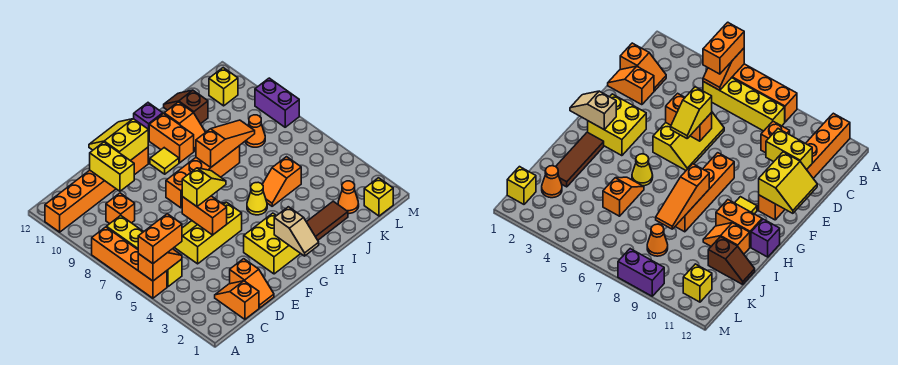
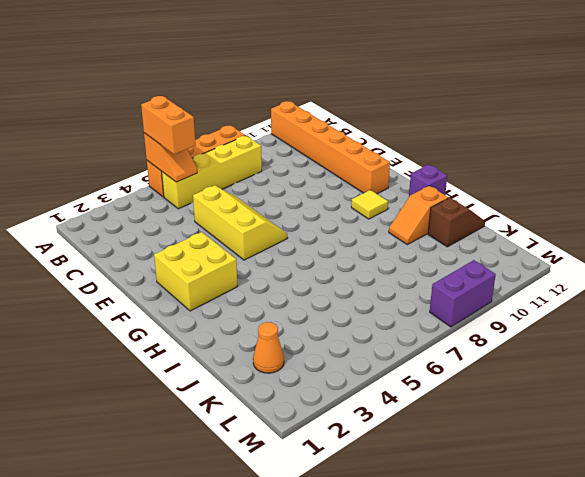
none -> orange 1x2 slope [215,281,259,319]
none -> orange 1x1 brick [106,193,135,224]
none -> orange 1x2 slope [230,259,274,308]
none -> orange 1x4 brick [166,146,240,208]

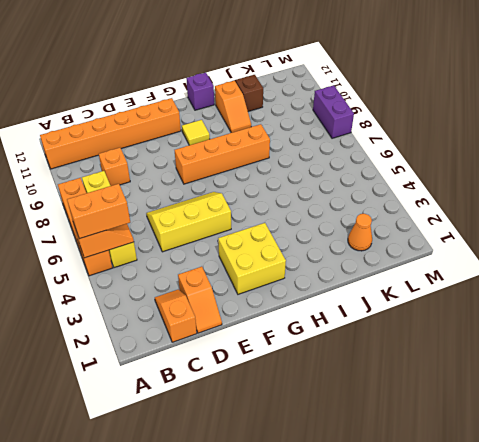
none -> brown 1x3 tile [307,201,348,240]
none -> yellow 1x1 cone [247,182,267,215]
none -> orange 1x2 brick [149,114,194,163]
none -> orange 1x2 slope [262,157,301,206]

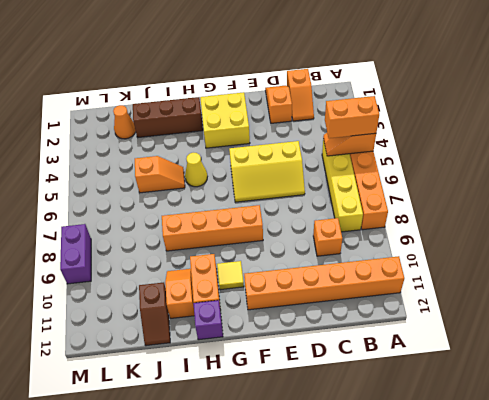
brown 1x3 brick [133,97,203,137] -> brown 1x3 tile [307,201,348,240]
none -> orange 1x1 cone [245,115,265,147]
none -> yellow 1x1 brick [364,178,393,216]
none -> yellow 1x1 brick [209,68,238,106]
none -> yellow 1x2 brick [90,142,134,191]

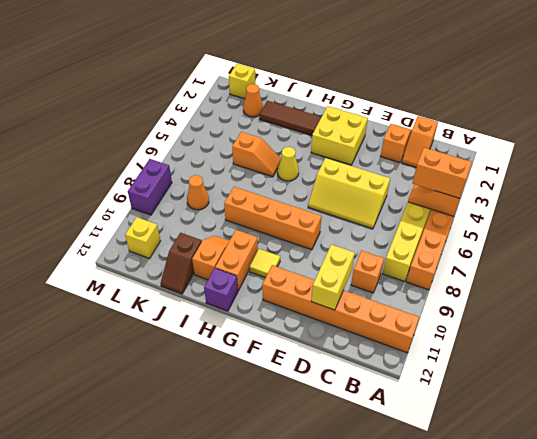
none -> orange 1x2 brick [182,196,227,235]
none -> yellow 2x2 slope [89,119,148,161]
none -> tan 1x2 slope [274,207,319,256]
none -> orange 1x3 slope [196,120,255,168]

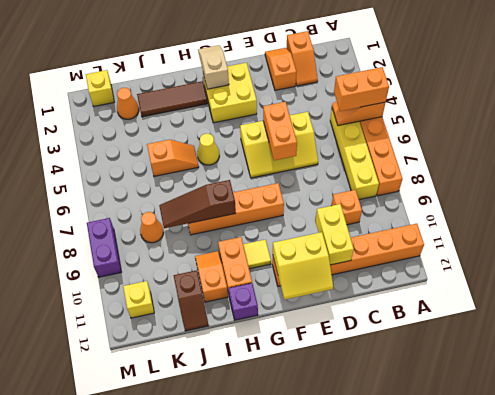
brown 1x3 slope [159,180,236,228] -> orange 1x3 slope [196,120,255,168]
none -> yellow 1x2 slope [182,168,226,206]

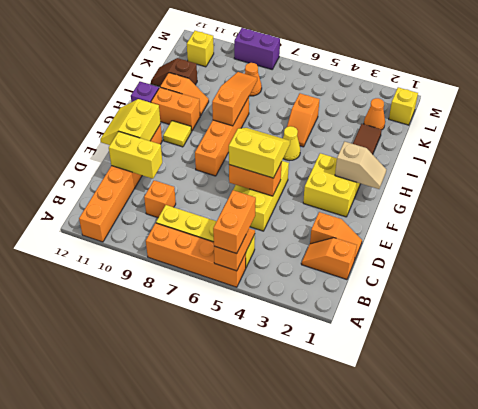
yellow 2x2 slope [229,128,290,178] -> yellow 1x2 slope [182,168,226,206]

